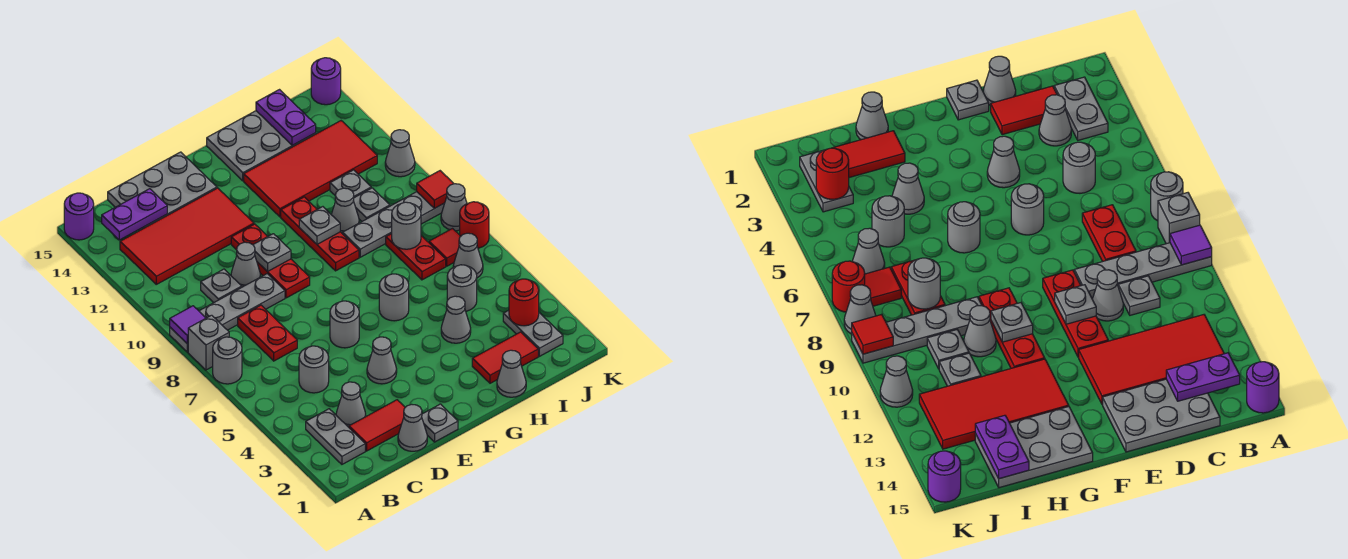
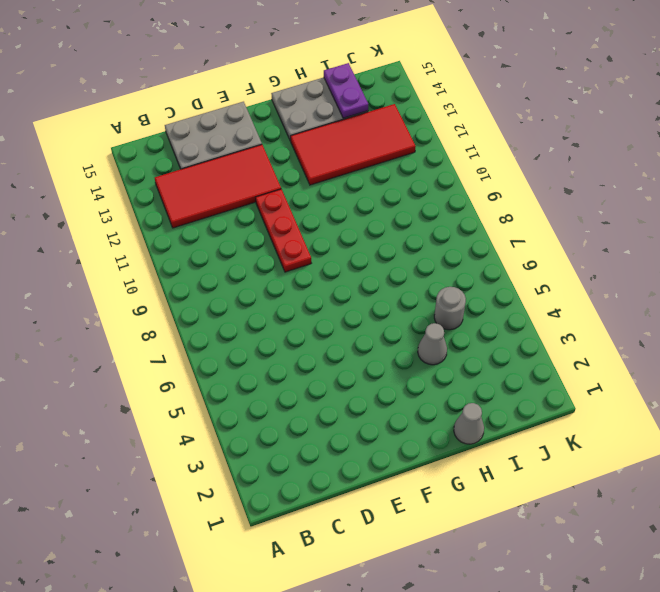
none -> grey 1x1 round brick [213,337,242,384]
none -> grey 1x1 brick [188,315,229,370]
none -> grey 1x4 plate [170,274,285,352]
none -> purple 1x1 round brick [64,193,94,240]

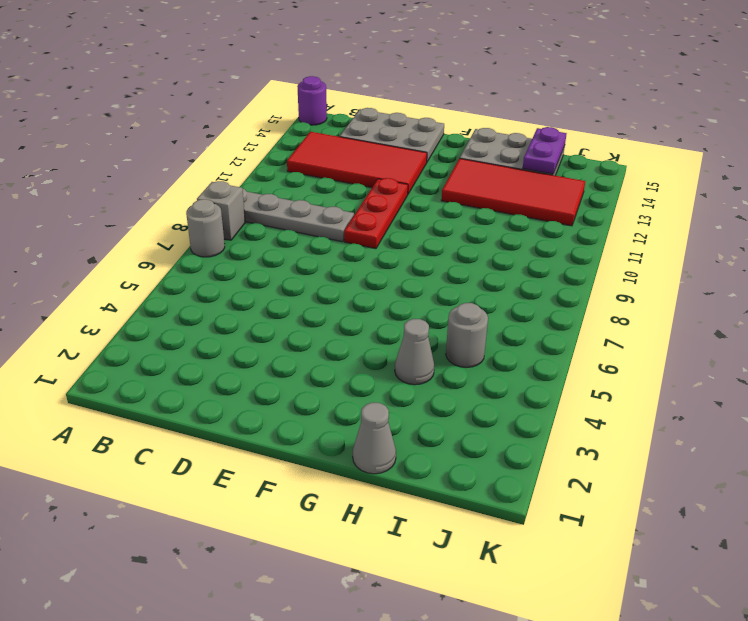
none -> grey 1x2 plate [306,409,365,464]
none -> red 1x2 tile [349,400,405,451]
none -> grey 1x1 cone [336,382,366,427]
none -> grey 1x1 round brick [299,346,329,393]

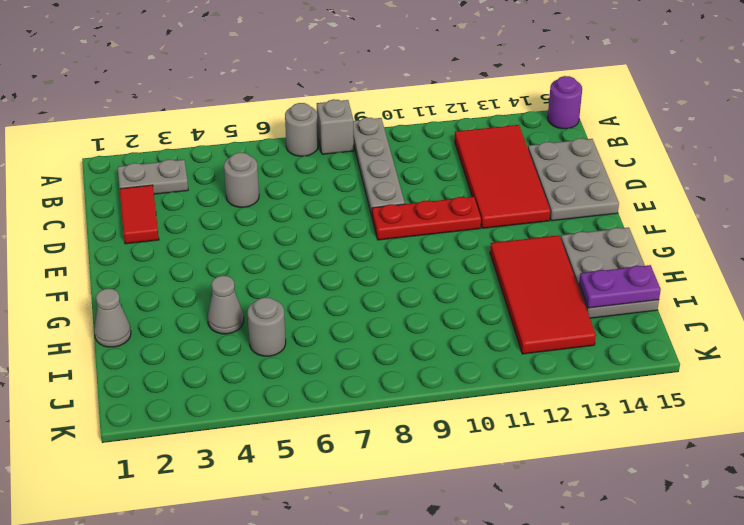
none -> grey 1x1 cone [336,382,366,427]
none -> red 1x2 plate [238,305,297,361]
none -> grey 1x1 plate [201,269,242,303]
none -> grey 1x1 cone [398,404,427,451]

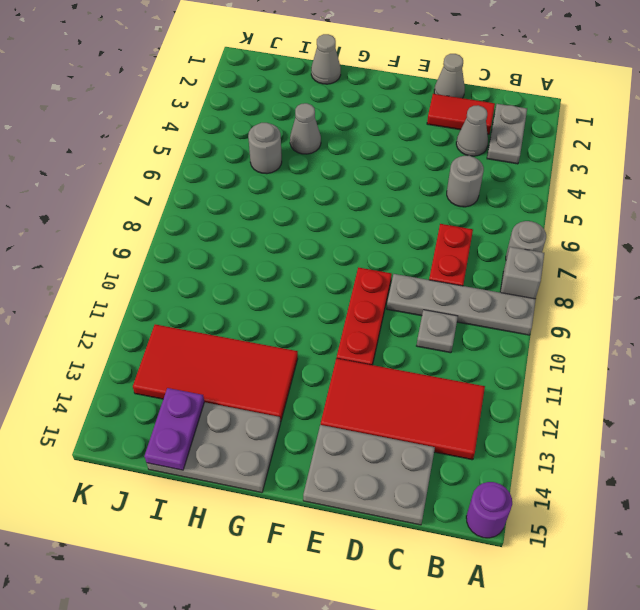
none -> grey 1x1 cone [231,242,260,287]
none -> grey 1x1 plate [422,404,458,442]
none -> grey 1x1 cone [367,337,397,384]
none -> grey 1x1 round brick [330,301,359,348]

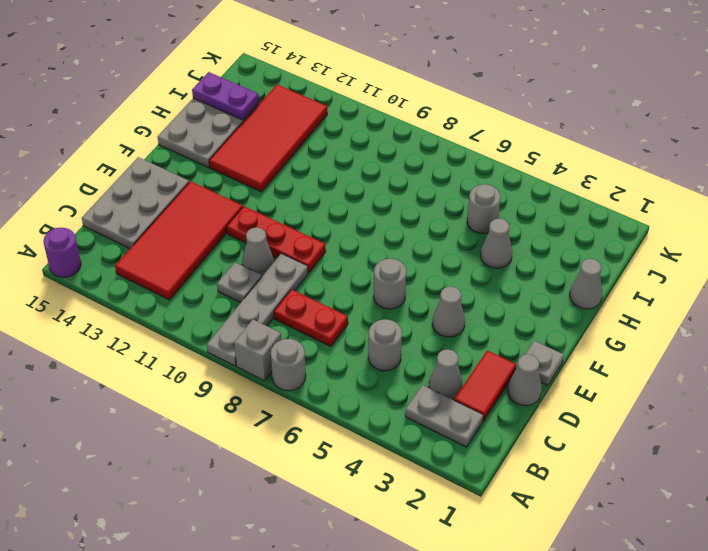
none -> grey 1x1 round brick [379,274,409,321]
none -> red 1x3 plate [281,197,359,271]
none -> red 1x2 tile [472,332,538,383]
none -> grey 1x4 plate [343,192,444,257]

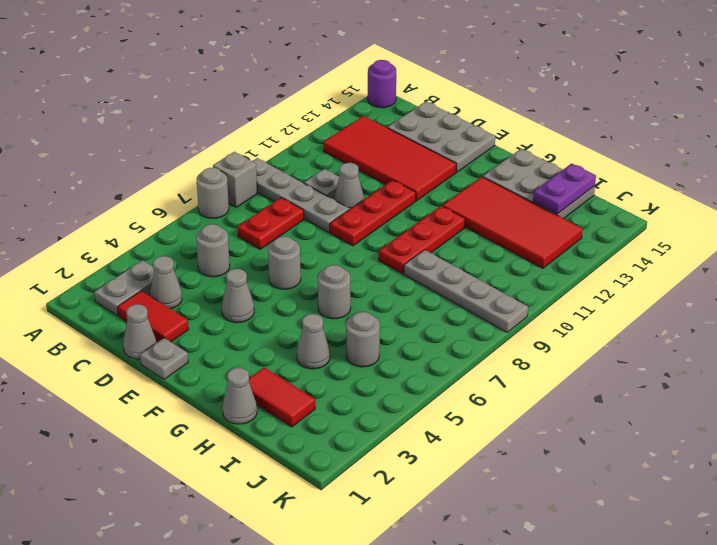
none -> grey 1x1 cone [331,188,359,234]
none -> red 1x2 plate [386,234,446,280]
none -> grey 1x1 plate [353,188,390,221]
none -> grey 1x1 plate [330,170,371,198]

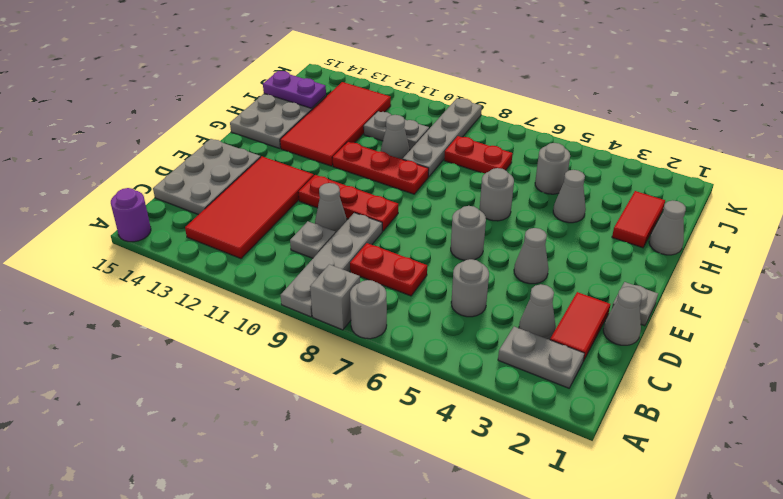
none -> grey 1x2 plate [503,310,563,356]
none -> grey 1x1 cone [453,233,483,278]
none -> red 1x1 tile [429,229,461,266]
none -> red 1x1 round brick [460,202,489,248]

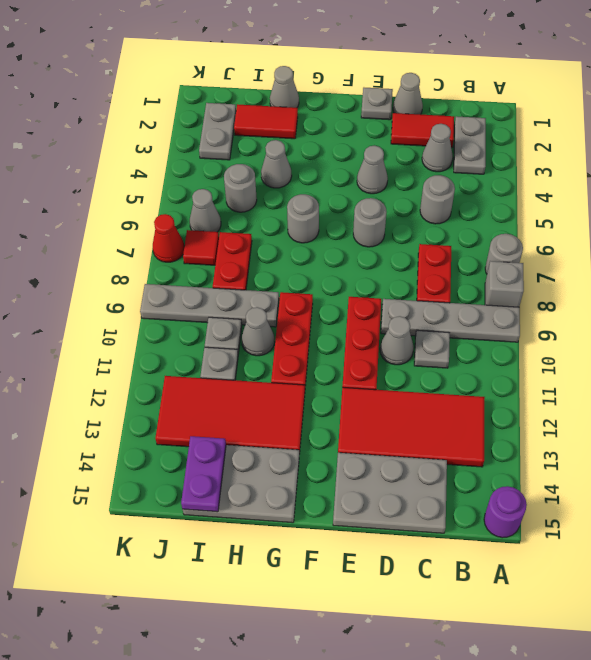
red 1x1 cone [153,214,184,262] -> red 1x1 round brick [460,202,489,248]
none -> grey 1x1 cone [441,184,467,231]
none -> grey 1x1 cone [385,130,415,177]
none -> purple 1x1 round brick [311,58,341,105]
none -> purple 1x1 tile [170,306,206,344]

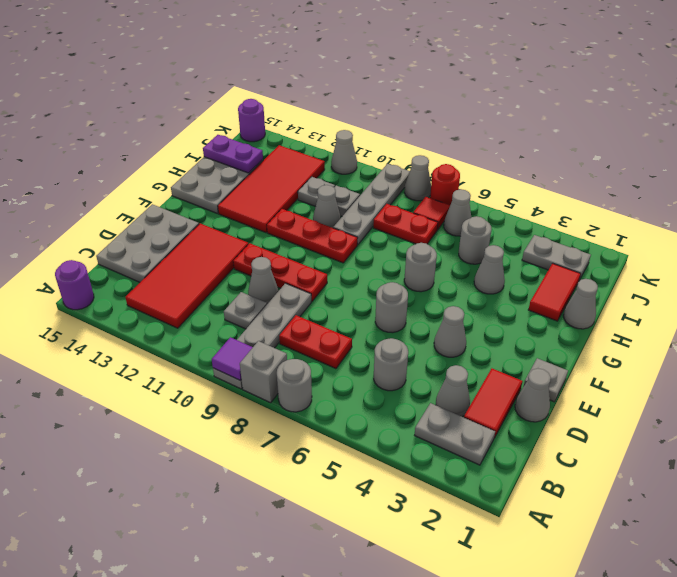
none -> purple 1x2 plate [102,189,167,240]
none -> grey 1x1 plate [253,234,291,272]
none -> grey 1x1 plate [299,207,340,244]
none -> grey 1x1 round brick [392,202,421,249]

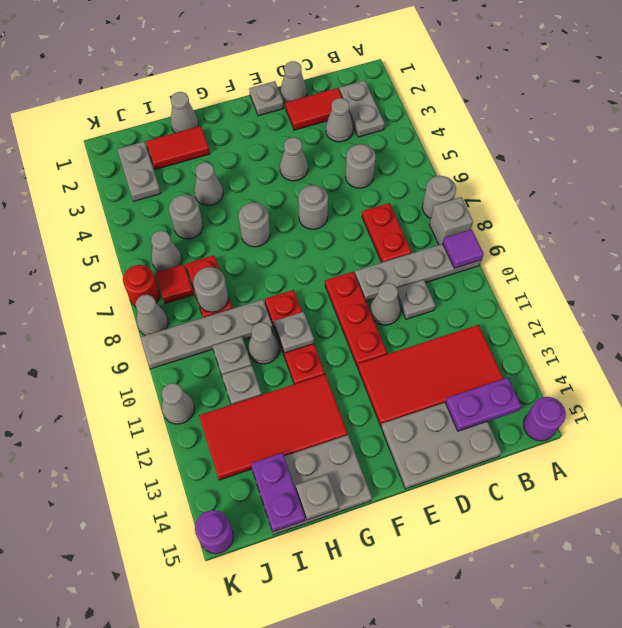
grey 1x1 plate [296,474,339,520] -> grey 1x1 plate moved to [253,234,291,272]
none -> red 1x1 round brick [509,279,539,326]
none -> red 1x1 tile [417,171,454,208]

